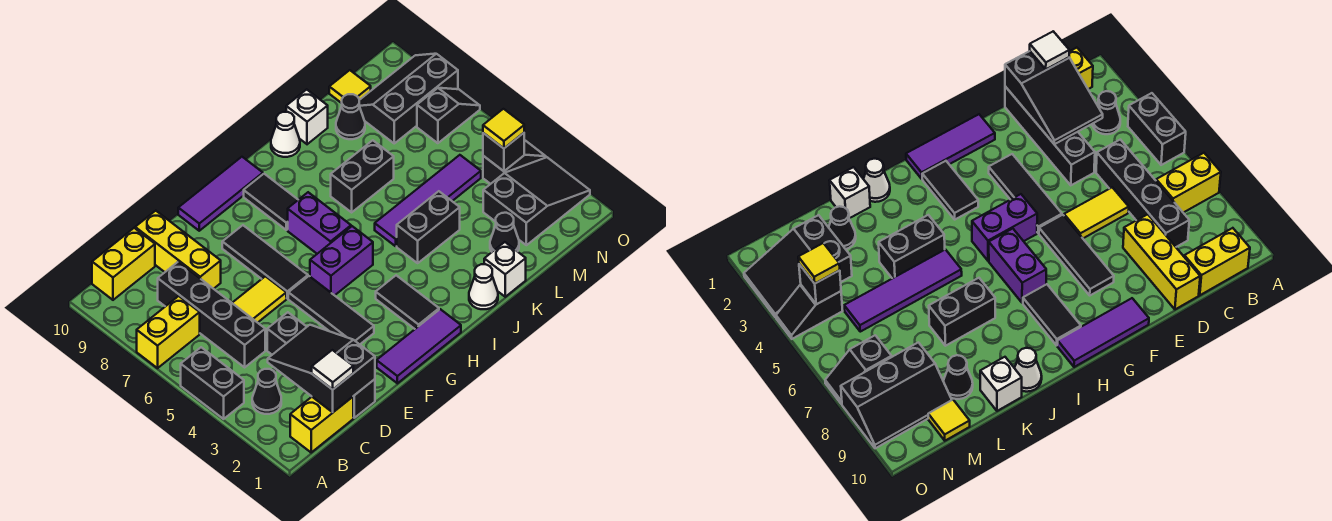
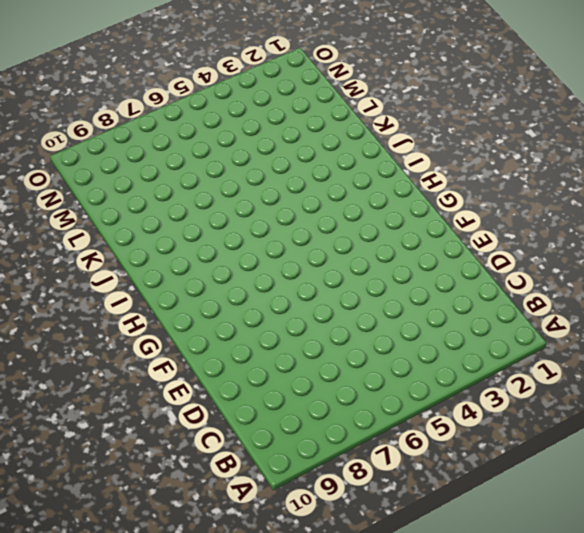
none -> black 1x2 brick [181,347,244,419]
none -> yellow 1x2 brick [137,296,200,368]
none -> yellow 1x2 brick [290,397,353,452]
none -> black 1x1 cone [252,369,281,414]

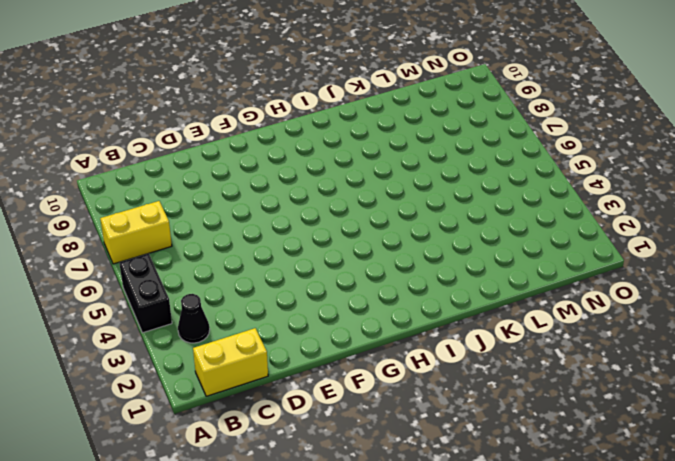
none -> yellow 1x2 brick [92,228,155,300]
none -> black 1x4 brick [158,262,265,367]
none -> black 1x4 brick [267,312,375,418]
none -> yellow 1x2 tile [233,276,286,323]

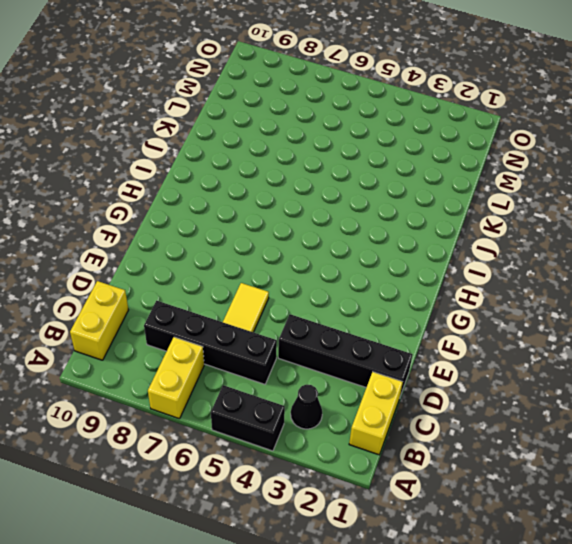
none -> yellow 1x3 brick [135,211,221,289]
none -> purple 1x3 tile [377,309,461,383]
none -> black 1x3 tile [288,276,374,344]
none -> black 1x3 tile [222,225,308,299]

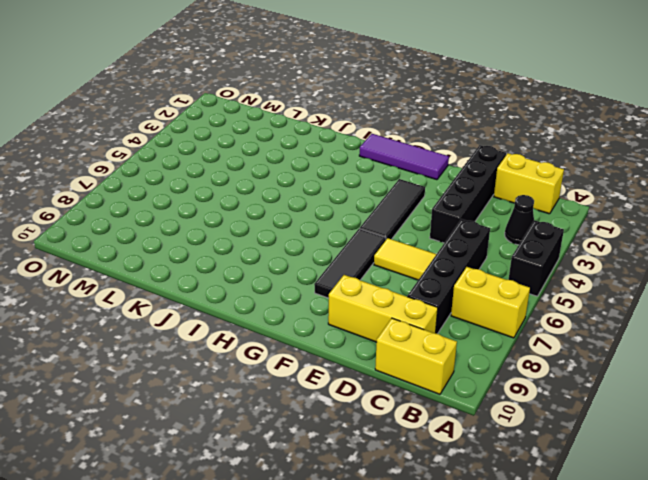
yellow 1x3 brick [328,275,438,342] -> yellow 1x3 brick turned to [135,211,221,289]
none -> purple 1x3 tile [178,157,263,231]
none -> purple 1x2 brick [310,226,373,295]
none -> black 1x2 tile [376,275,439,329]
none -> purple 1x2 brick [288,192,351,254]

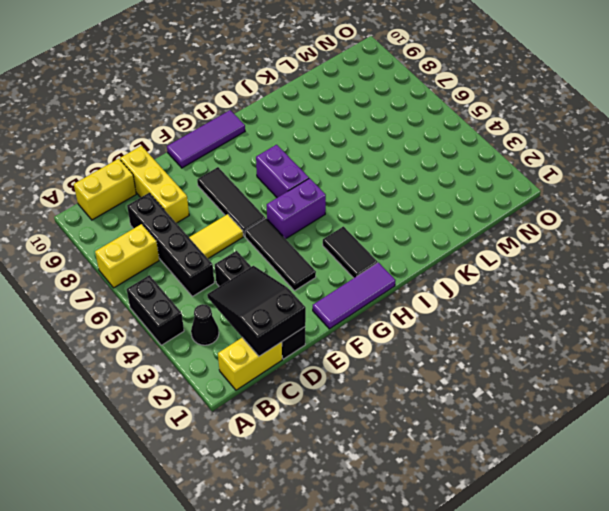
none -> black 1x2 tile [244,174,298,230]
none -> white 1x1 cone [469,264,498,309]
none -> black 1x2 brick [397,191,460,263]
none -> purple 1x4 tile [375,155,481,246]

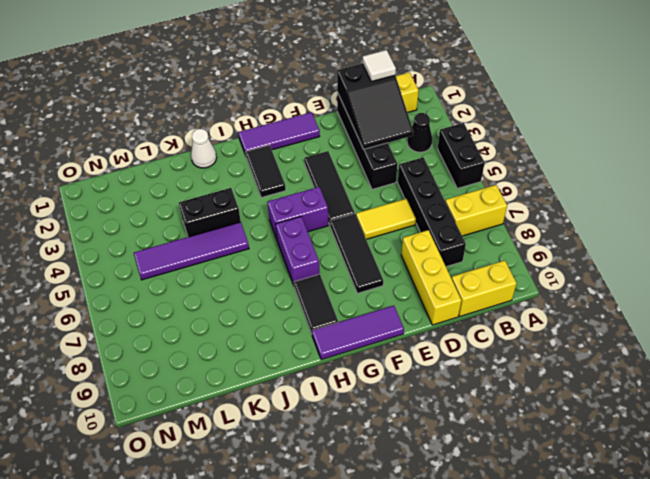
none -> black 1x2 brick [331,140,394,212]
none -> white 1x1 cone [271,112,300,157]
none -> white 1x1 brick [484,242,526,297]
none -> white 1x1 brick [286,89,328,144]

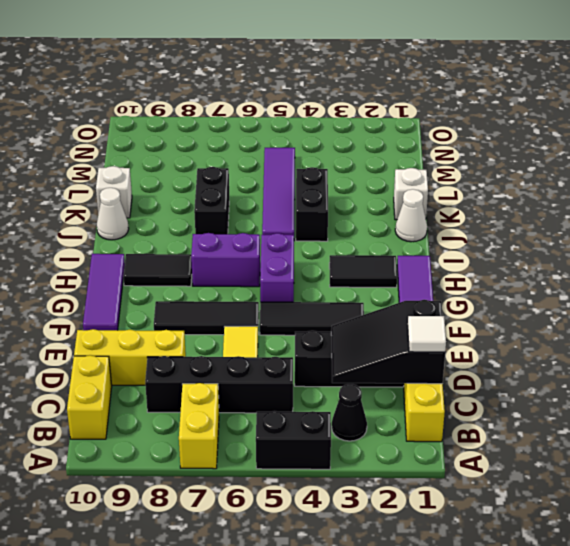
none -> black 1x1 cone [490,213,519,252]
none -> black 1x1 cone [336,94,365,139]
none -> black 2x3 slope [483,157,590,245]
none -> black 2x3 slope [359,54,458,143]

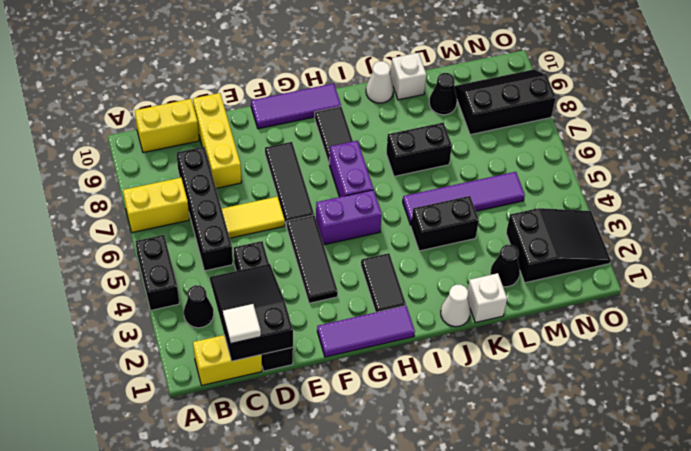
none -> yellow 1x1 tile [329,70,371,103]
none -> black 1x2 slope [483,140,546,184]
none -> black 1x2 slope [417,88,480,143]
none -> black 1x1 brick [483,133,524,171]

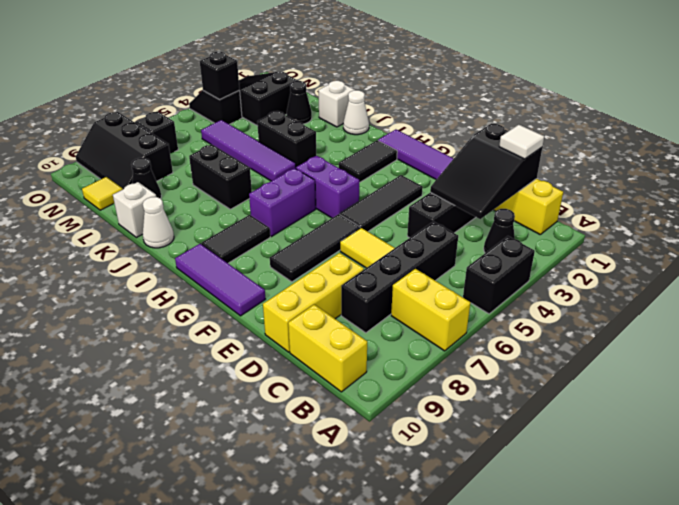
none -> yellow 1x1 tile [483,109,524,148]

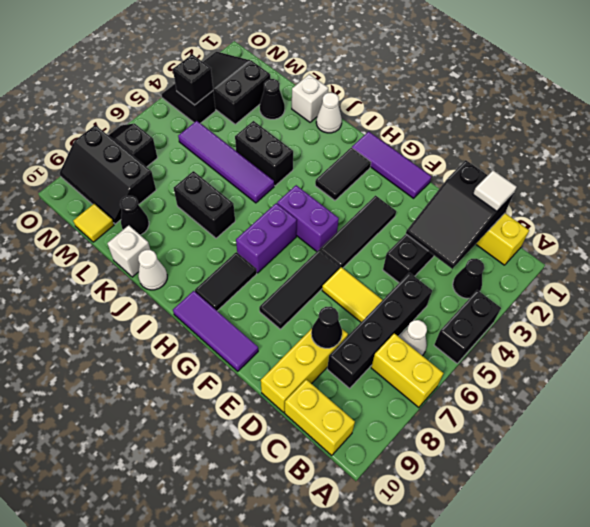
white 1x1 cone [400,320,427,356] -> none
black 1x1 cone [311,307,342,348] -> none
none -> yellow 1x1 tile [483,109,524,148]

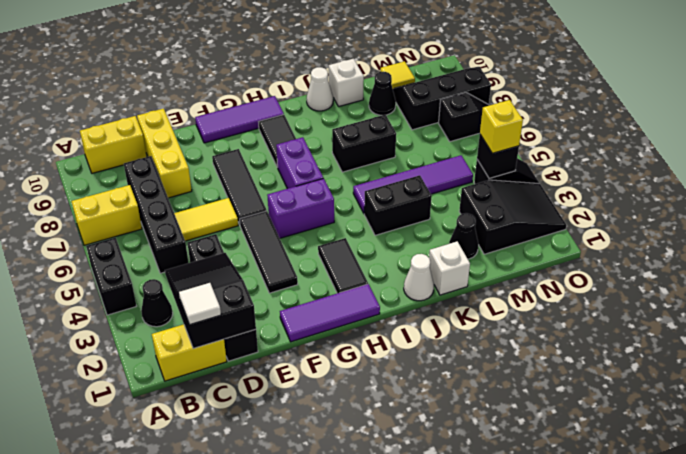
yellow 1x1 brick [480,100,523,153] -> yellow 1x1 tile [483,109,524,148]

